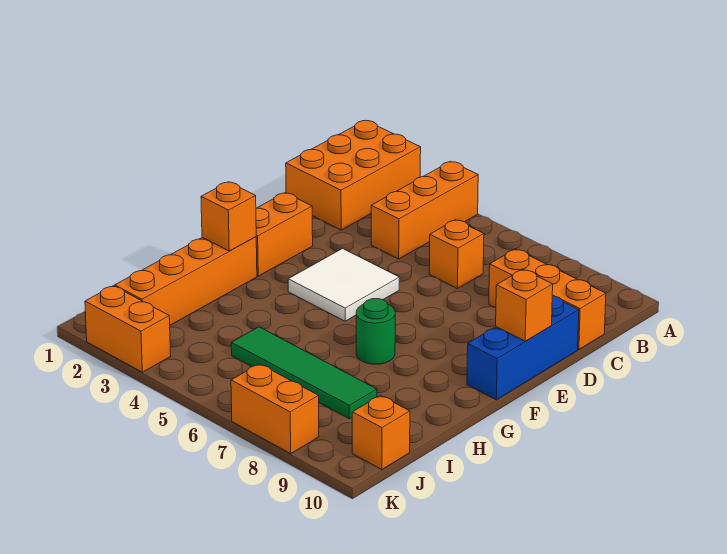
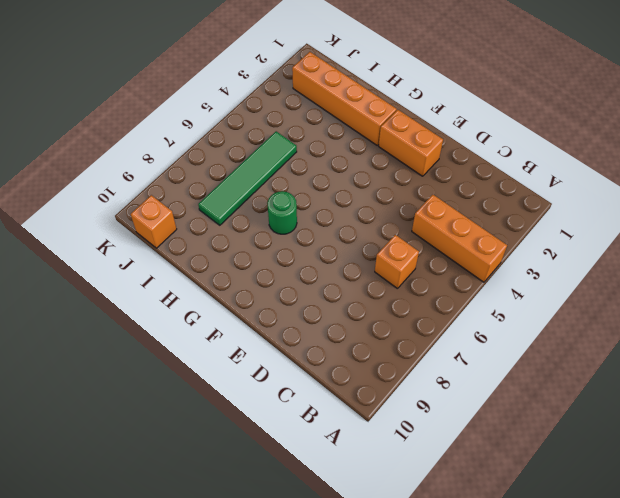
none -> orange 2x3 brick [286,121,421,230]
none -> orange 1x3 brick [489,249,606,350]
none -> blue 1x3 brick [467,296,579,400]

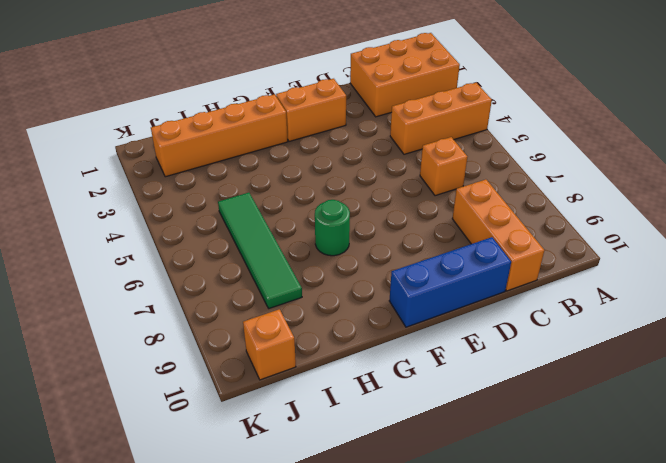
none -> white 2x2 tile [288,248,399,321]
none -> orange 1x2 brick [85,286,171,372]
none -> orange 1x2 brick [231,364,319,454]

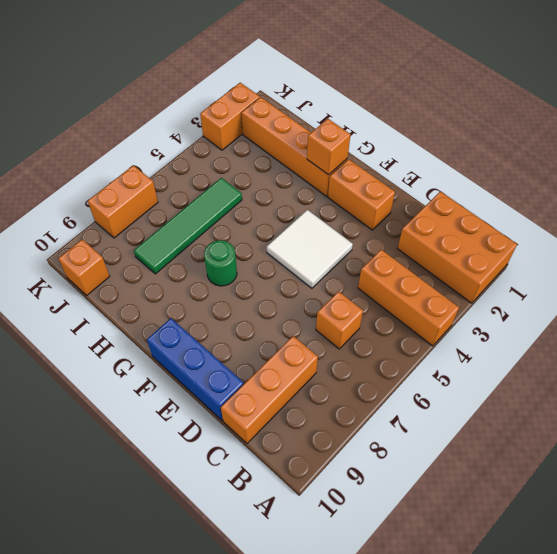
none -> orange 1x1 brick [496,270,553,341]

